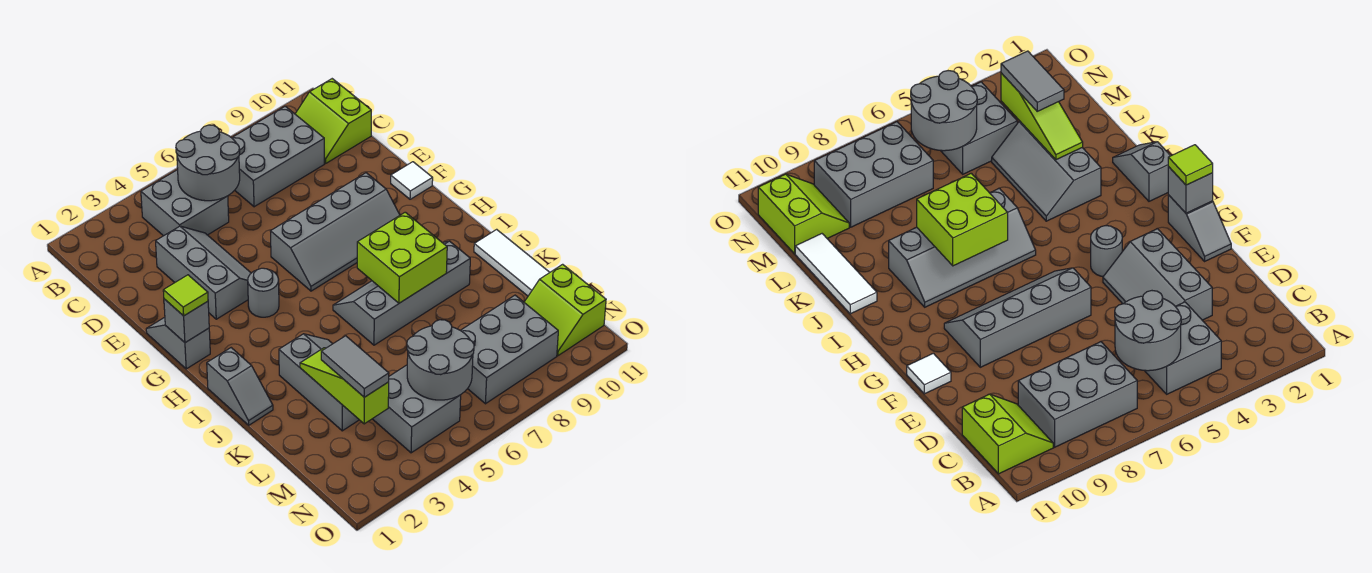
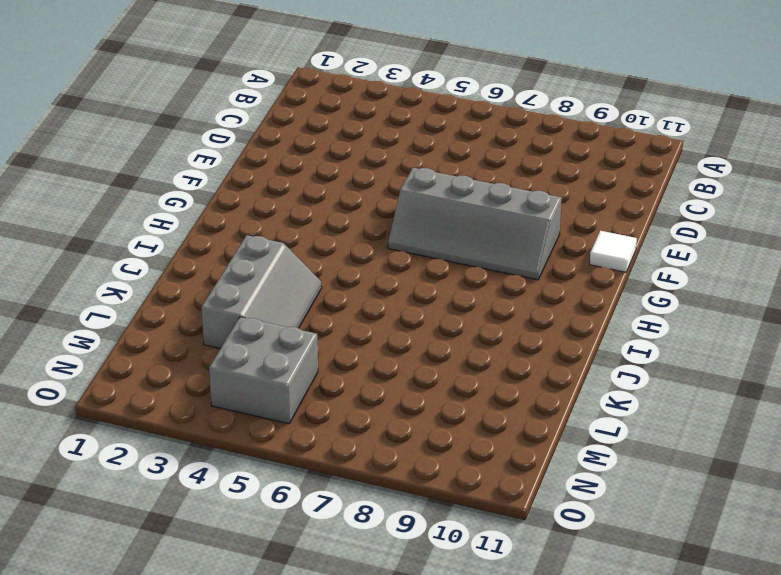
none -> grey 2x2 brick [141,170,229,236]
none -> grey 2x3 brick [232,106,324,207]
none -> lime 2x2 slope [295,79,371,163]

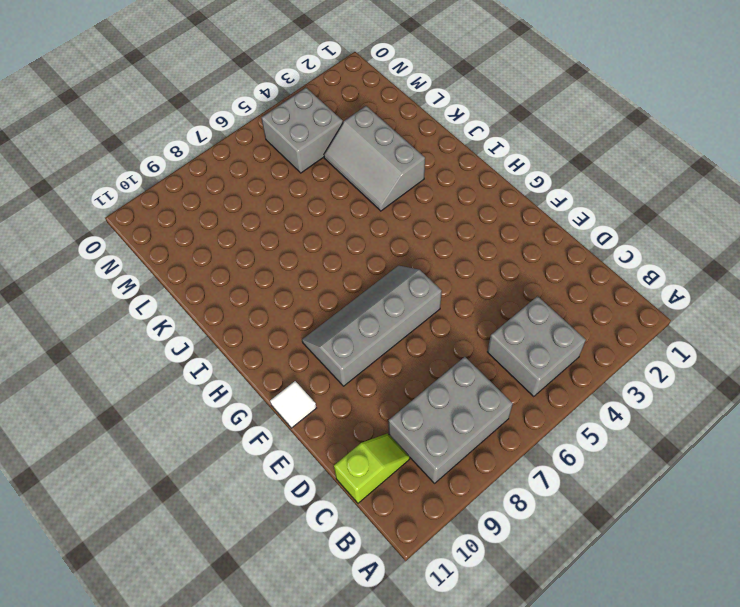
lime 1x2 slope [334,433,410,503] -> lime 2x2 slope [295,79,371,163]
none -> grey 2x3 slope [156,226,251,319]
none -> grey 1x2 slope [146,317,210,369]
none -> grey 1x1 round brick [248,268,279,317]

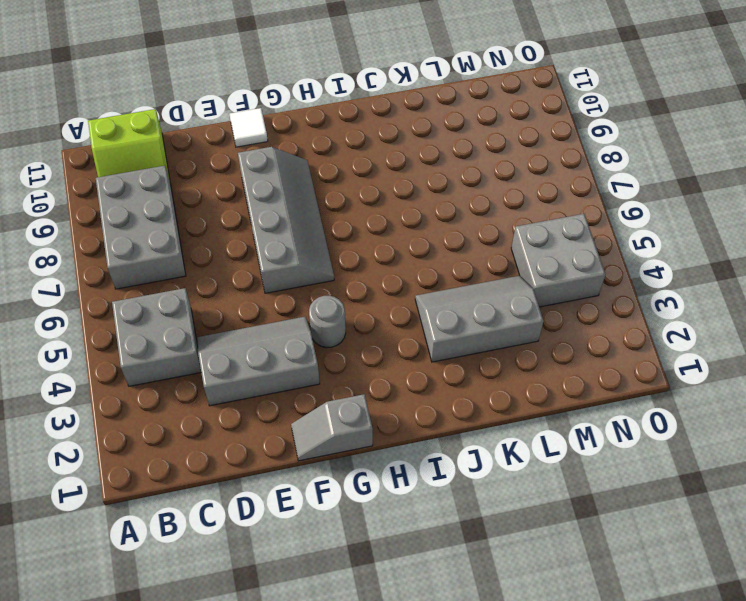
none -> grey 1x2 slope [207,348,273,425]
none -> grey 2x4 slope [333,241,470,345]
none -> white 1x3 tile [474,229,550,296]

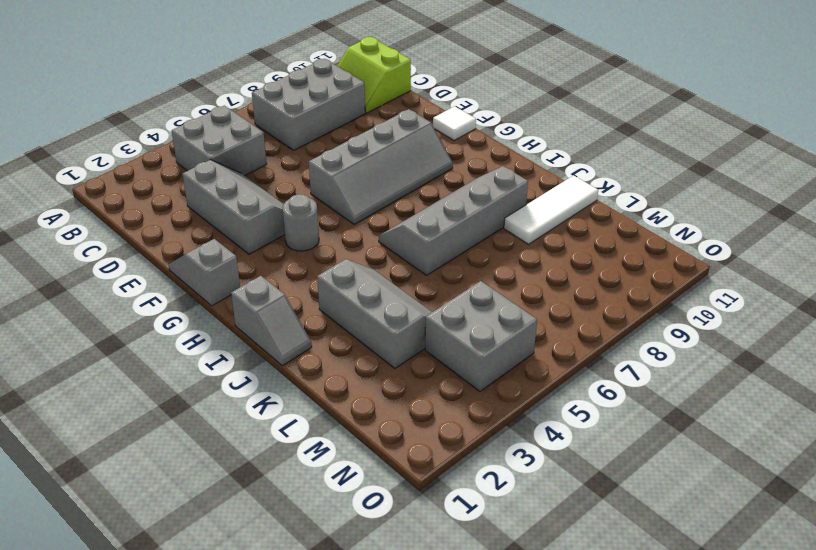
white 1x3 tile [504,175,598,244] -> white 1x3 tile turned to [474,229,550,296]
none -> grey 2x3 brick [461,295,558,404]
none -> lime 2x2 slope [524,264,606,356]
none -> grey 2x2 round brick [176,125,240,201]

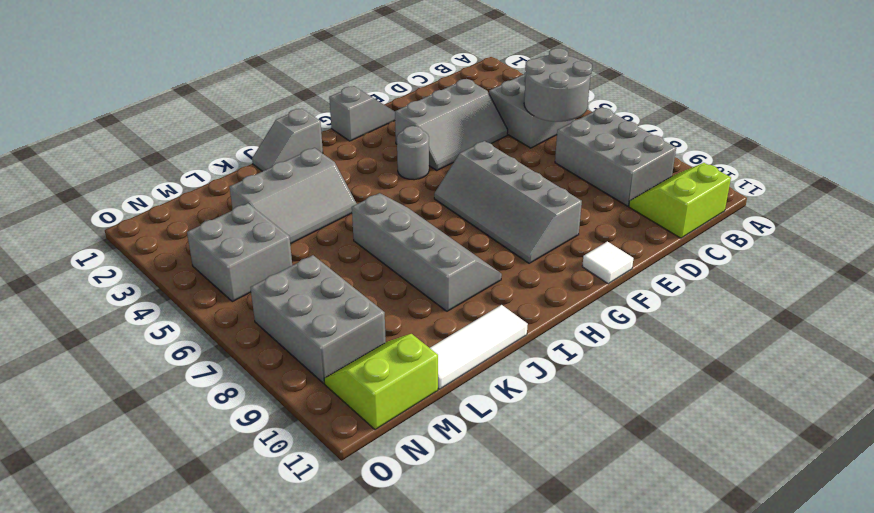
none -> grey 1x1 brick [164,299,209,343]
none -> lime 2x2 brick [357,212,447,303]
none -> lime 1x3 slope [300,348,389,424]

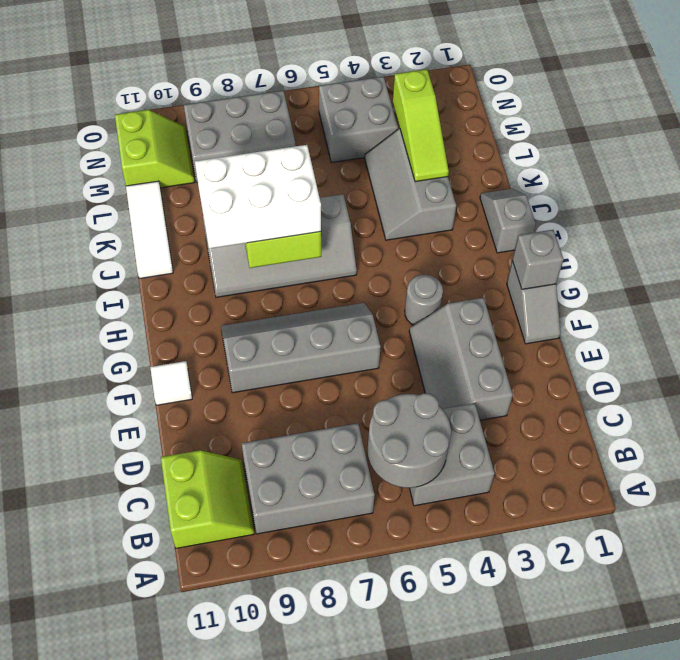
white 2x3 brick [195,145,321,249] -> none
none -> grey 2x2 round brick [407,320,474,400]
none -> lime 1x1 tile [163,275,208,316]
none -> grey 1x2 tile [321,336,389,397]

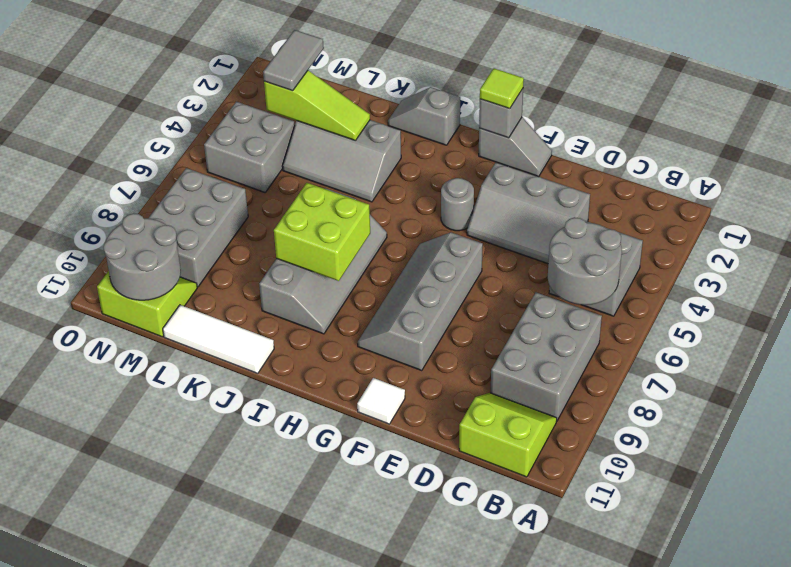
grey 1x2 tile [263,30,324,91] -> grey 1x2 tile turned to [321,336,389,397]
grey 2x2 round brick [103,213,181,300] -> grey 2x2 round brick moved to [407,320,474,400]

